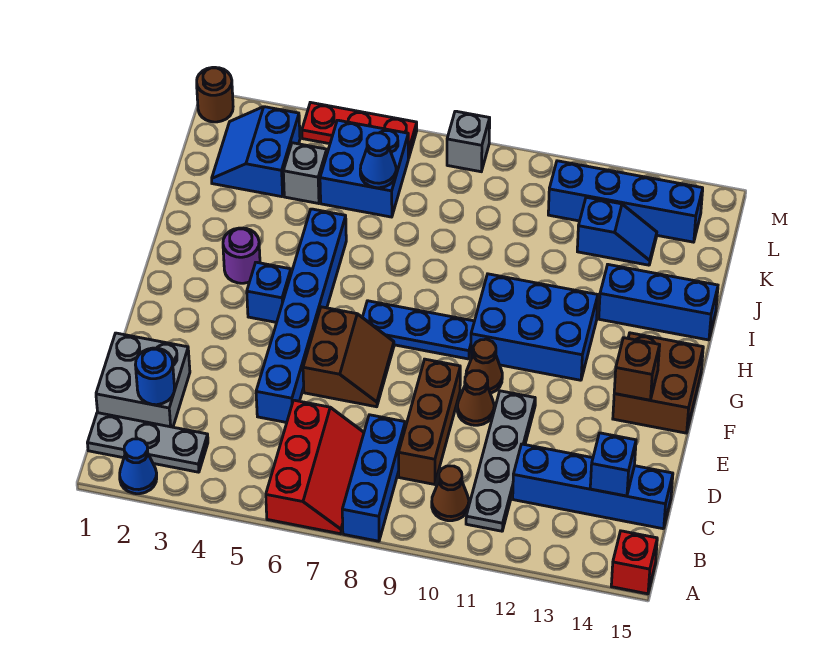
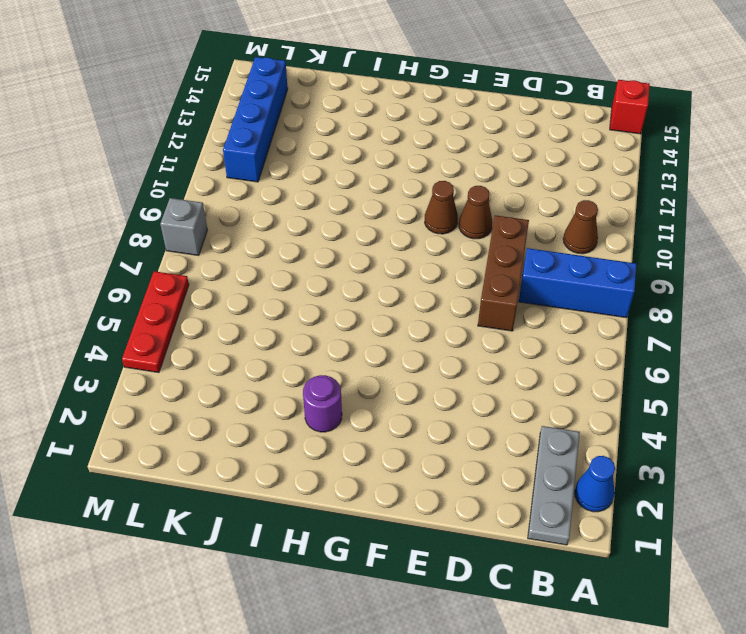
brown 1x3 brick [478,215,529,331] -> brown 1x3 brick turned to [399,359,460,484]
none -> red 2x3 slope [266,400,364,534]
none -> grey 1x4 plate [466,391,535,531]
none -> grey 2x2 brick [96,333,190,427]
none -> blue 1x4 brick [513,444,673,529]

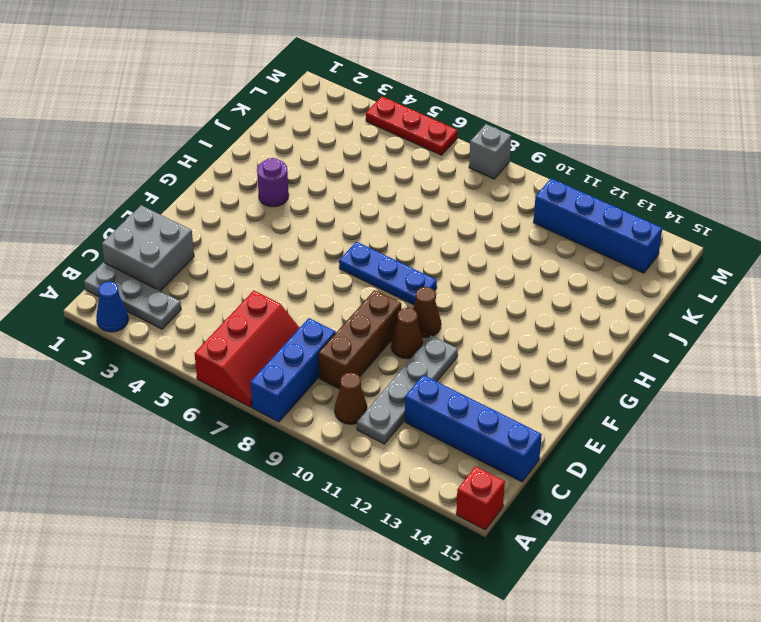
none -> blue 1x6 brick [256,209,346,423]
none -> brown 2x2 slope [303,307,394,407]
none -> brown 2x2 brick [613,333,703,433]
none -> blue 1x1 brick [247,262,291,323]

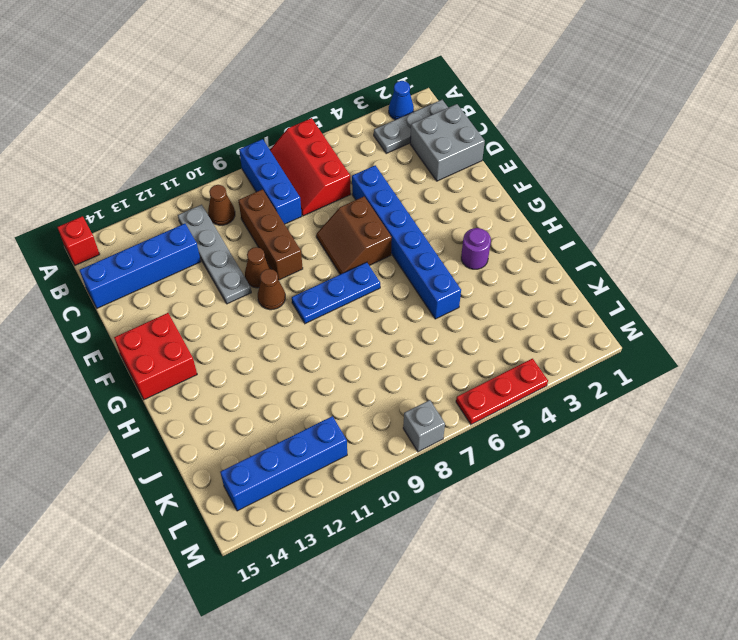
red 2x2 brick [114,313,197,400] -> brown 2x2 brick [613,333,703,433]
none -> blue 1x1 brick [247,262,291,323]
none -> blue 2x3 brick [471,274,598,380]
none -> blue 1x3 brick [599,265,718,340]
none -> blue 2x2 slope [212,107,300,197]

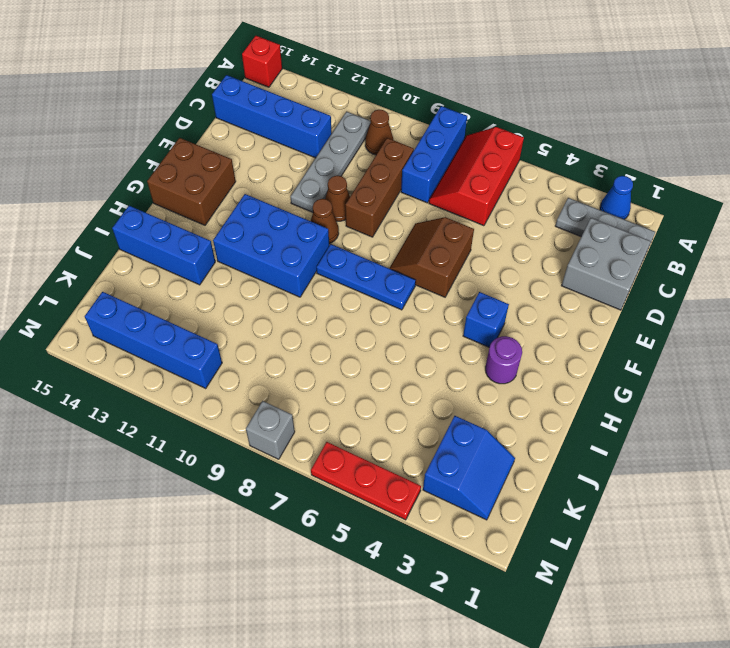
none -> blue 1x6 brick [256,209,346,423]
none -> grey 1x1 brick [283,143,327,204]
none -> blue 2x2 brick [320,120,408,217]
none -> blue 1x2 slope [577,197,657,265]

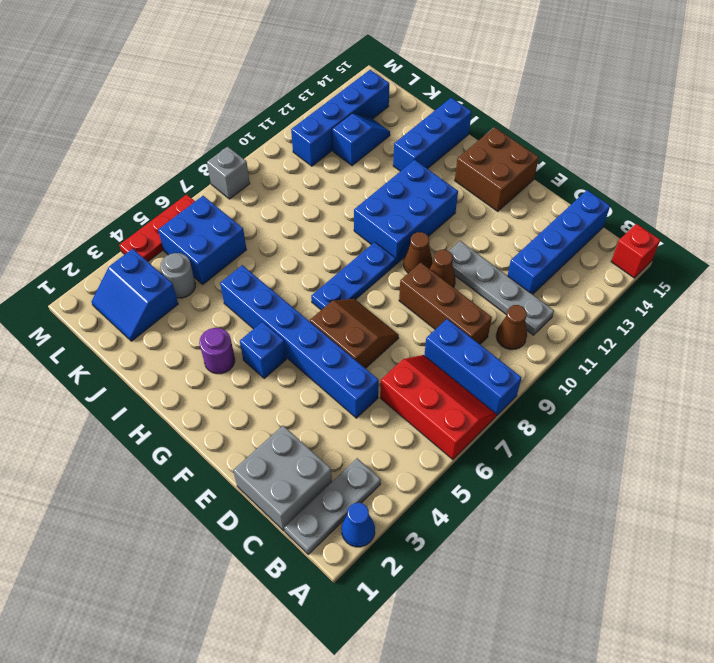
grey 1x1 round brick [160,253,195,298] -> grey 1x1 brick [283,143,327,204]
none -> brown 1x1 round brick [197,67,233,122]
none -> blue 1x1 round brick [135,348,174,405]
none -> blue 1x1 brick [590,433,636,496]
none -> brown 1x1 brick [614,338,660,400]

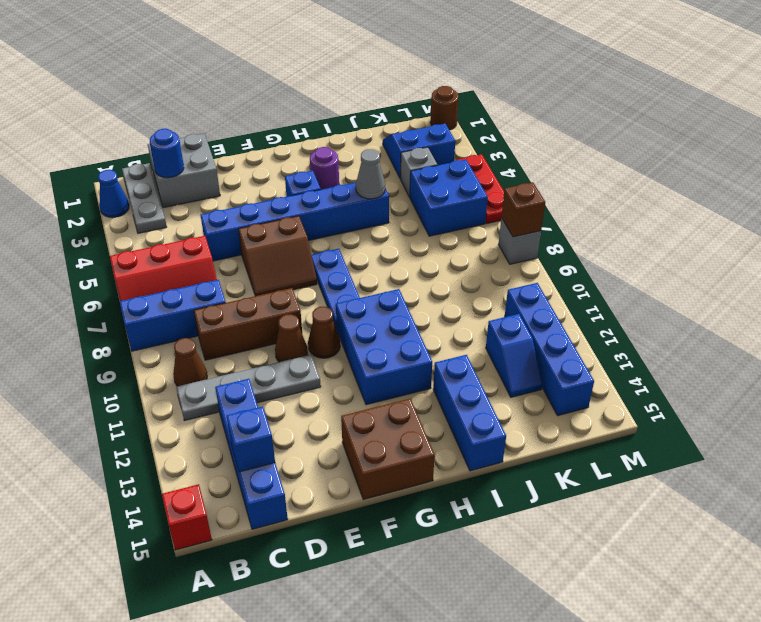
grey 1x1 cone [356,149,385,199] -> none
brown 1x1 brick [501,182,545,237] -> brown 1x1 brick moved to [614,338,660,400]
none -> blue 1x1 cone [360,133,396,188]

